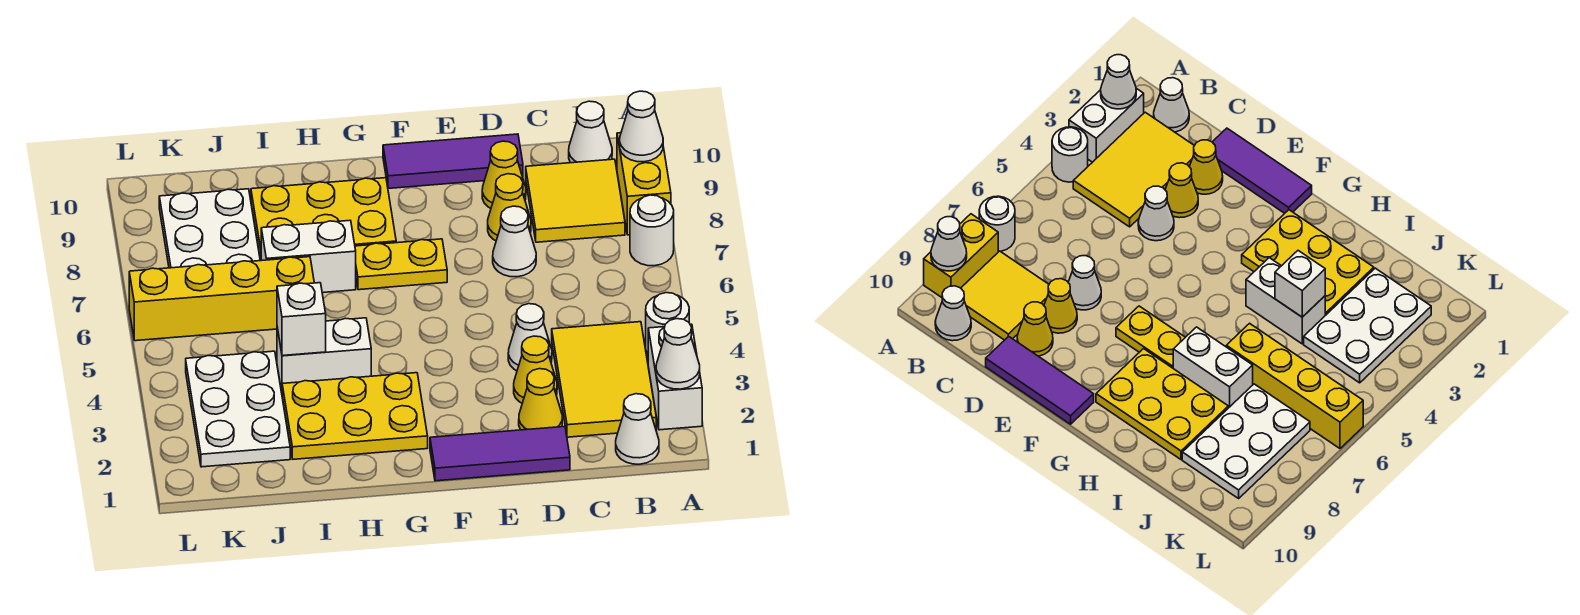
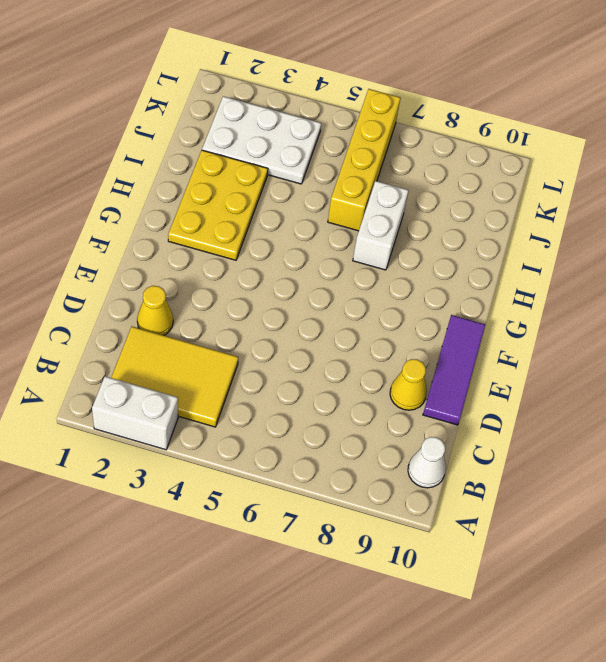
none -> white 1x1 round brick [646,293,689,354]
none -> white 1x1 round brick [630,195,674,266]
none -> yellow 1x2 brick [617,133,671,235]

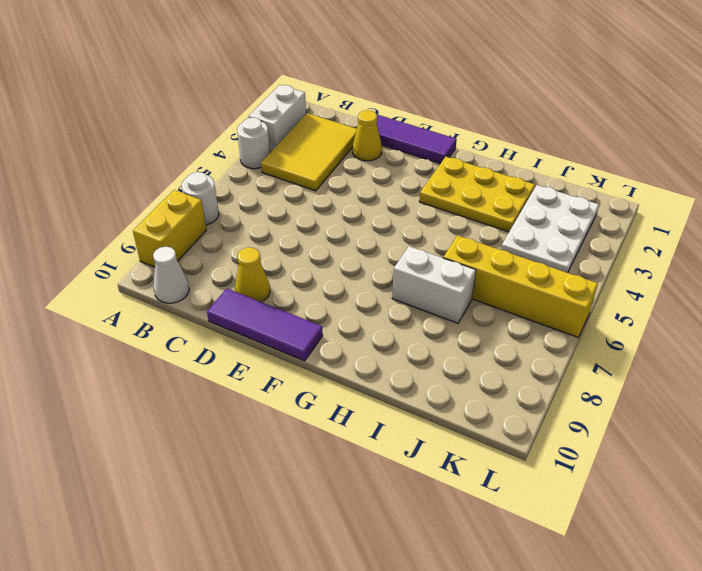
none -> white 1x1 cone [616,394,659,464]
none -> yellow 2x2 tile [526,159,625,242]
none -> yellow 1x1 cone [514,336,557,403]

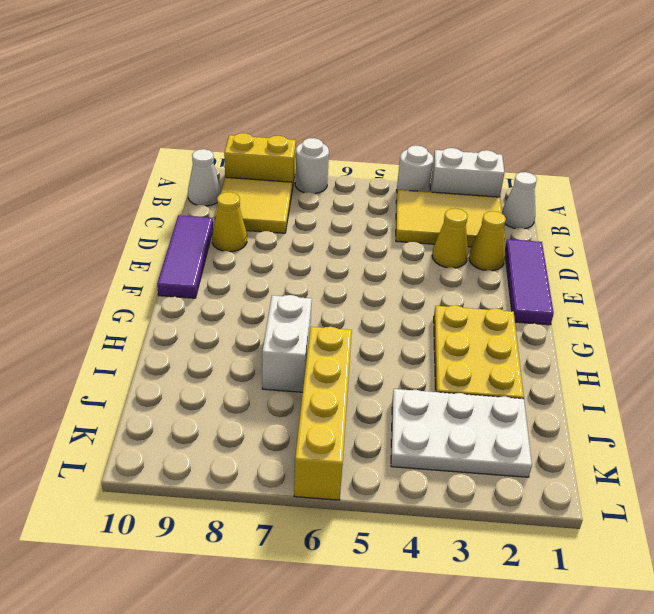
none -> white 1x1 cone [508,304,552,371]
none -> white 1x1 cone [493,206,536,277]
none -> yellow 1x1 cone [488,174,531,241]

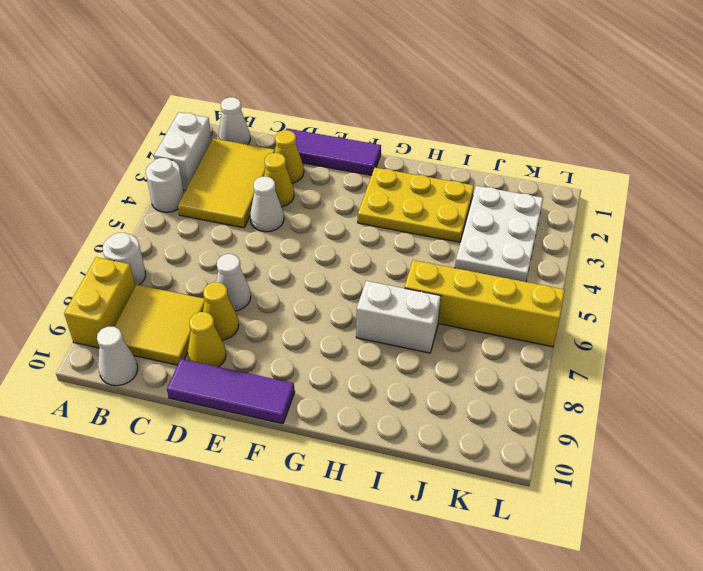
none -> yellow 1x2 plate [355,239,447,290]
none -> yellow 2x3 plate [251,178,396,261]
none -> white 1x2 brick [277,318,371,392]

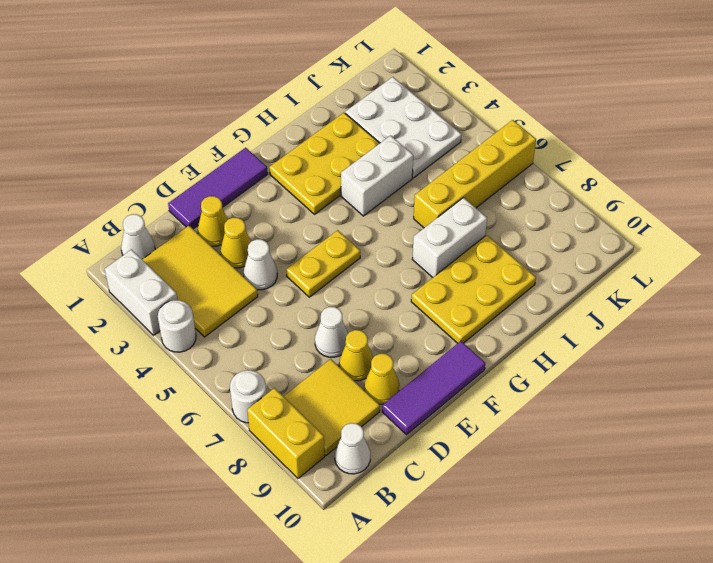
yellow 1x2 plate [286,230,360,297] -> yellow 1x2 plate moved to [355,239,447,290]
none -> white 2x3 plate [159,189,260,268]
none -> white 1x1 cone [656,319,700,389]
none -> white 1x1 cone [620,91,663,162]

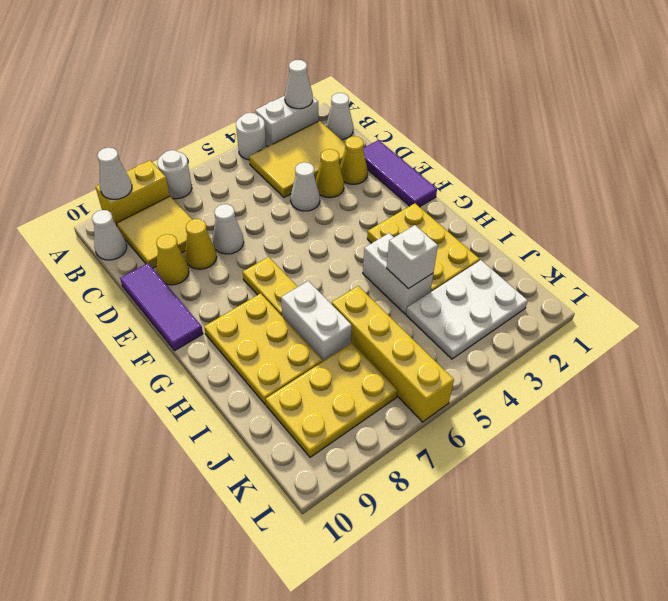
yellow 2x3 plate [266,343,398,457] -> white 2x3 plate [159,189,260,268]

